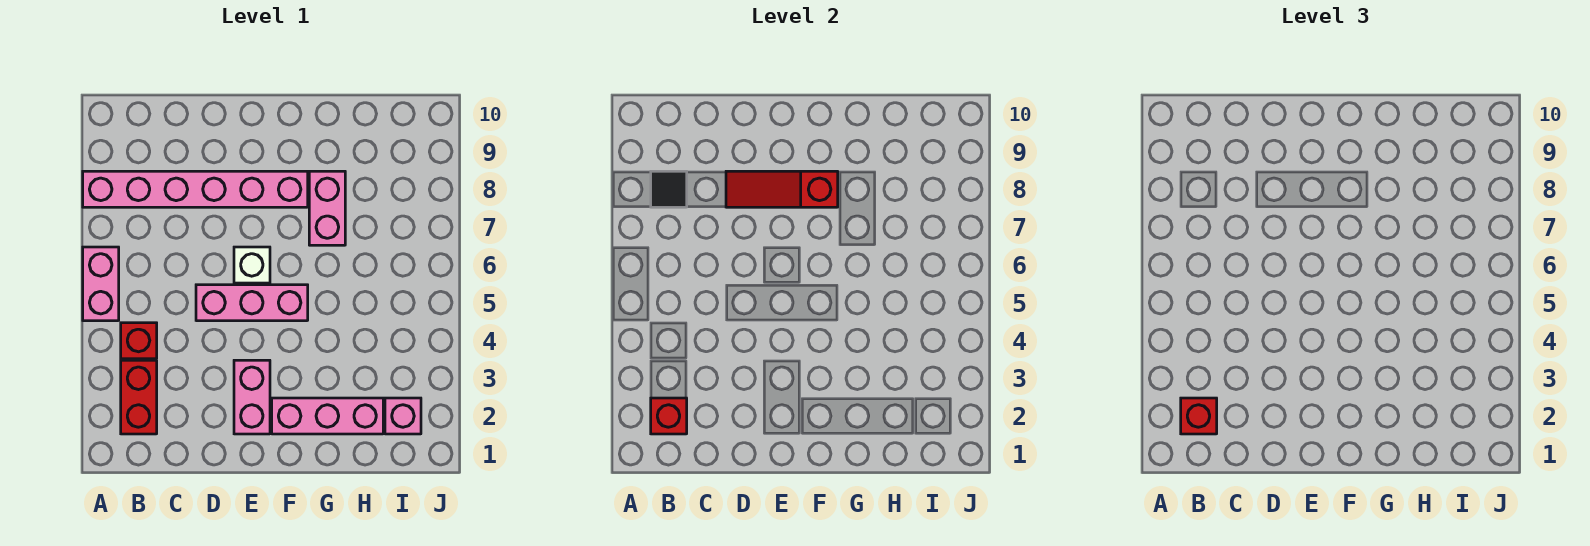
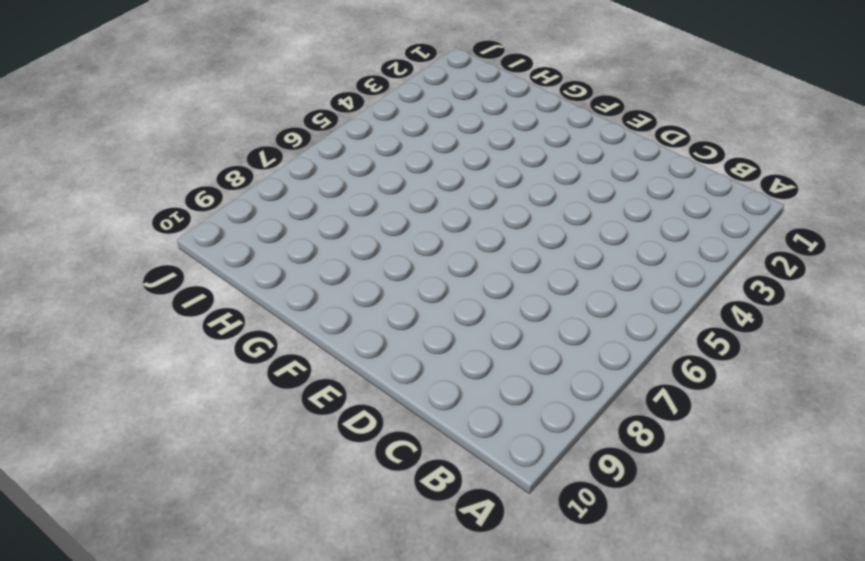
none -> pink 1x2 brick [83,247,119,321]
none -> pink 1x6 brick [83,171,308,207]
none -> red 1x2 brick [121,360,157,434]

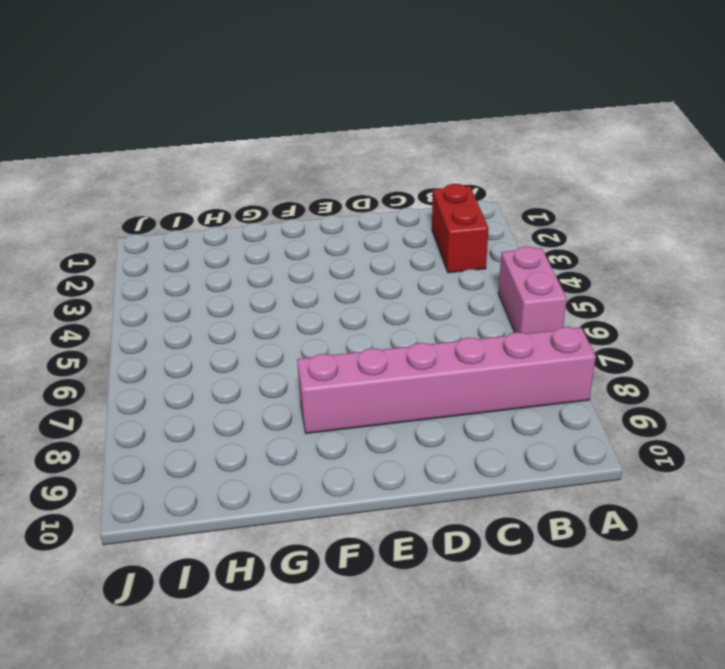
none -> red 1x1 brick [121,323,157,359]
none -> pink 1x3 brick [196,285,308,321]
none -> pink 1x2 brick [234,360,270,434]

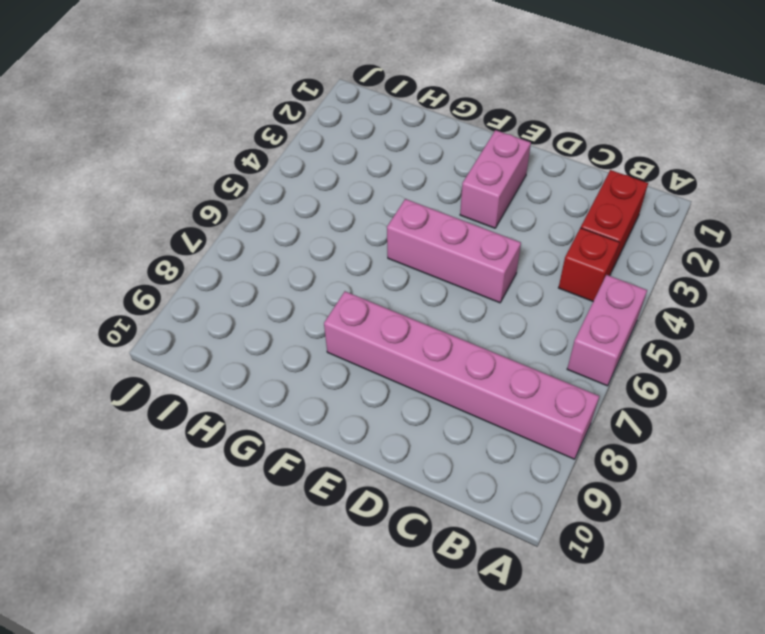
none -> white 1x1 brick [234,247,270,283]
none -> pink 1x3 brick [272,398,383,434]
none -> pink 1x2 brick [309,171,345,245]

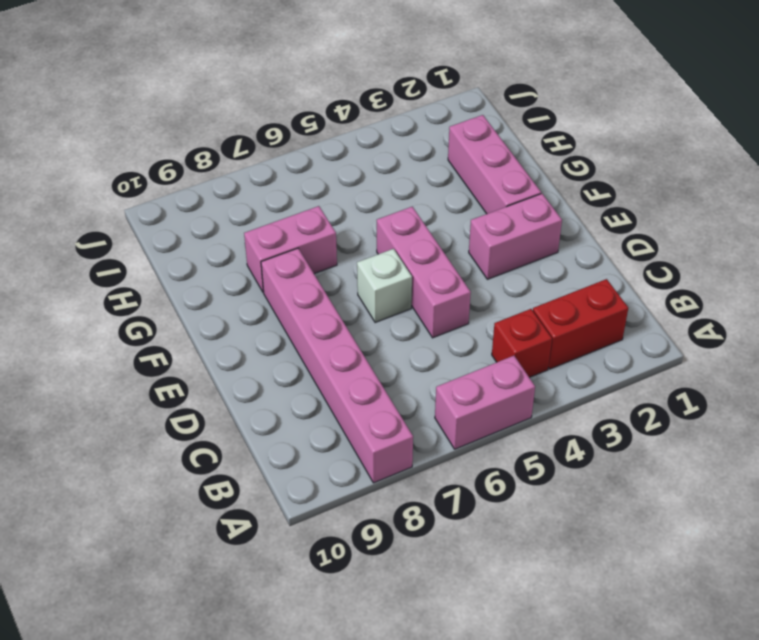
none -> pink 1x1 brick [385,398,421,434]
none -> red 1x1 brick [651,398,687,434]
none -> black 1x1 tile [651,171,687,207]

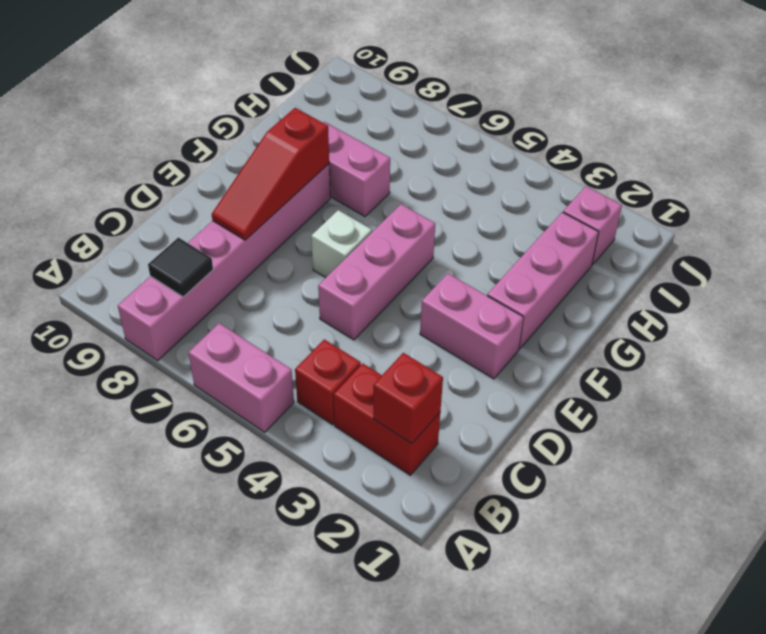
none -> red 1x1 brick [1181,398,1217,434]

